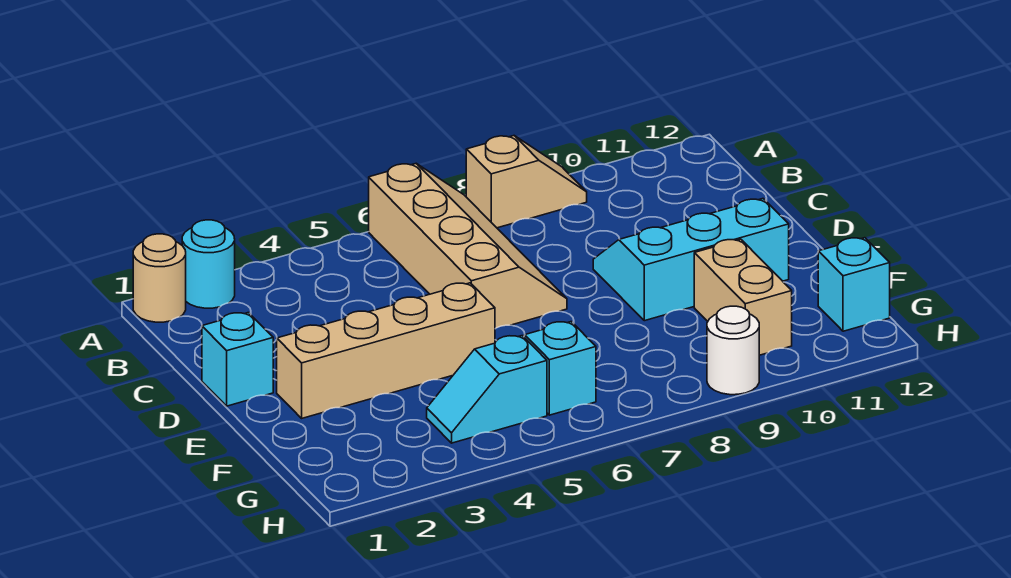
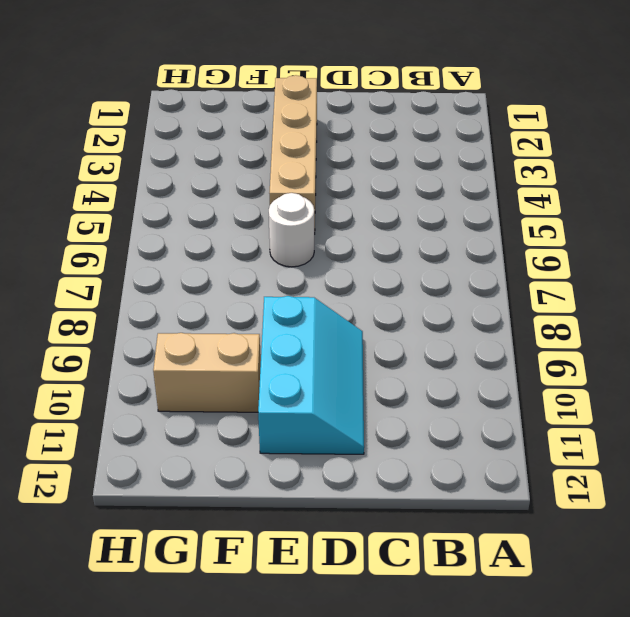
white 1x1 round brick [269,193,314,267] -> white 1x1 round brick moved to [707,306,759,395]
none -> tan 1x1 round brick [133,234,186,322]
none -> cyan 1x1 round brick [182,220,235,308]
none -> tan 2x4 slope [369,163,567,329]

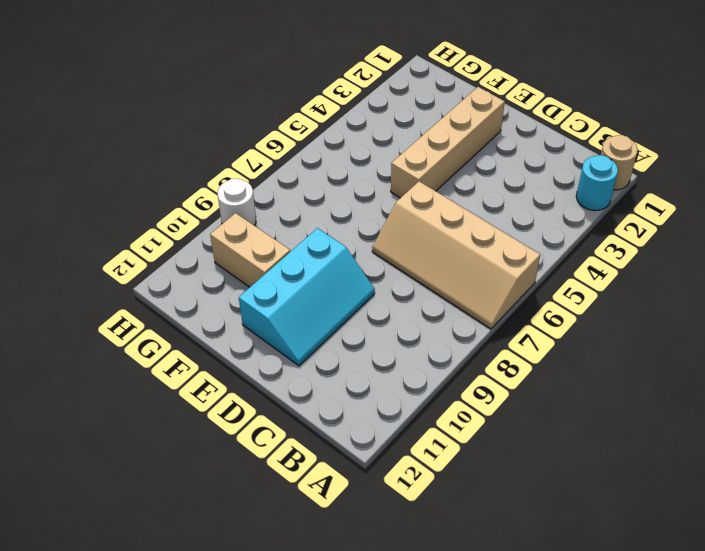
none -> tan 1x2 slope [466,136,587,228]
none -> cyan 1x1 brick [202,313,273,406]
none -> cyan 1x2 slope [427,336,547,443]

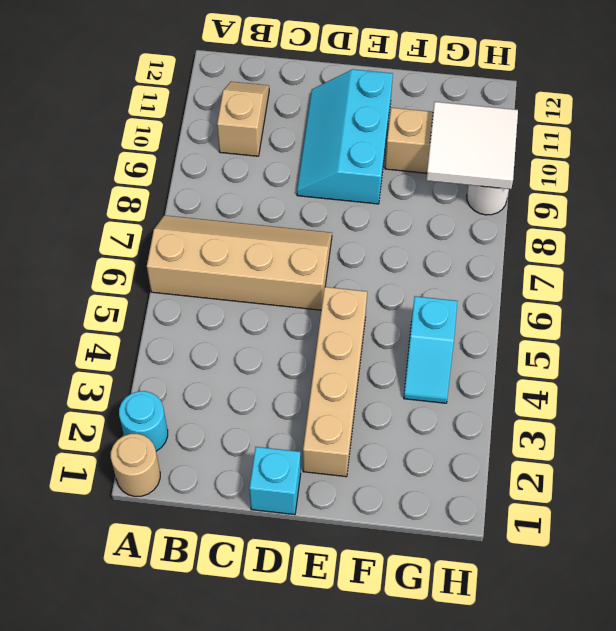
tan 1x2 slope [217,82,269,156] -> tan 1x2 slope moved to [466,136,587,228]
white 2x2 tile [426,102,518,189] -> none
none -> cyan 1x1 brick [525,322,596,415]
none -> cyan 1x1 brick [818,238,890,331]

